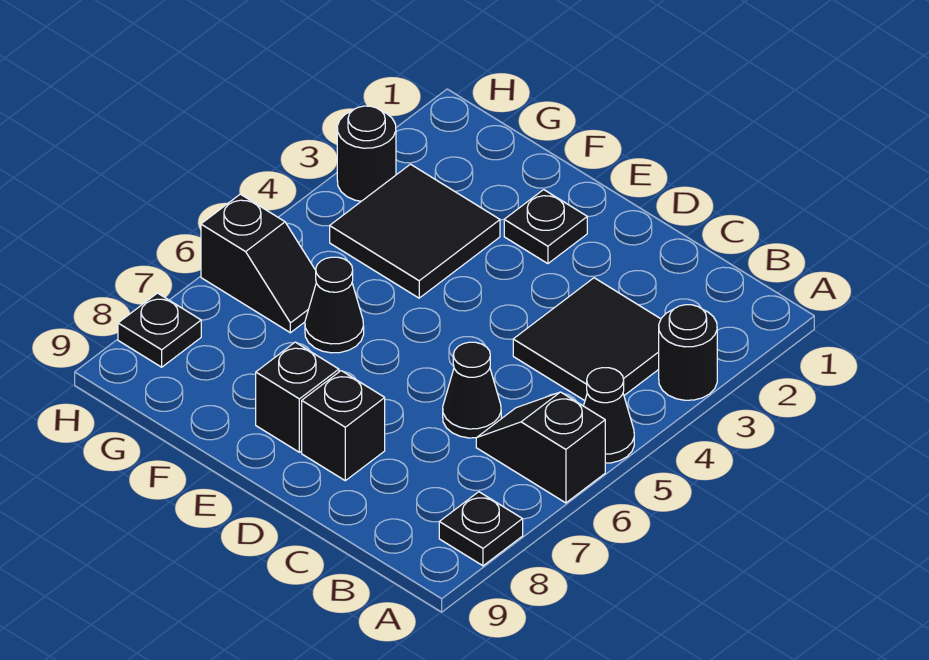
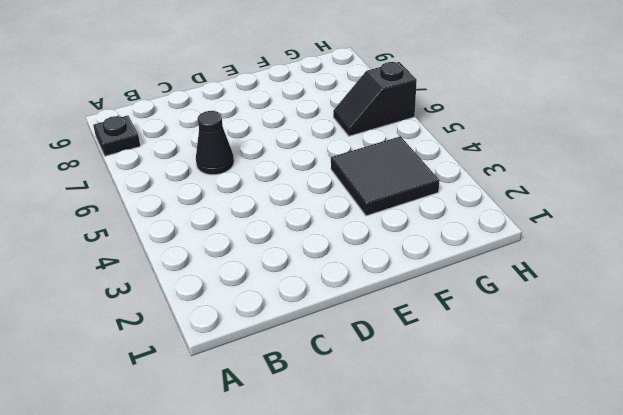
none -> black 1x1 round brick [659,305,717,400]
none -> black 1x1 cone [584,368,634,463]
none -> black 1x2 slope [476,392,605,503]

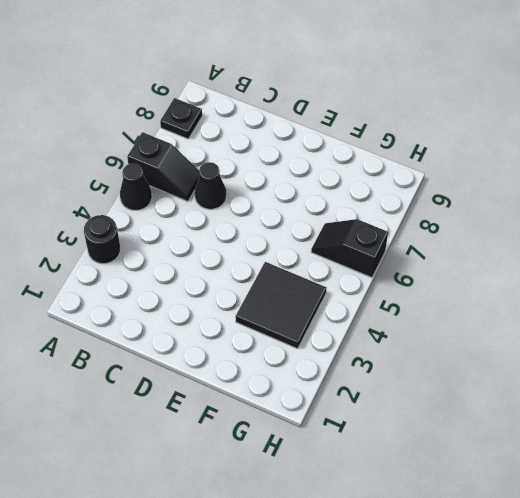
none -> black 2x2 tile [513,278,661,401]
none -> black 1x1 brick [302,371,385,481]
none -> black 1x1 plate [504,190,587,264]

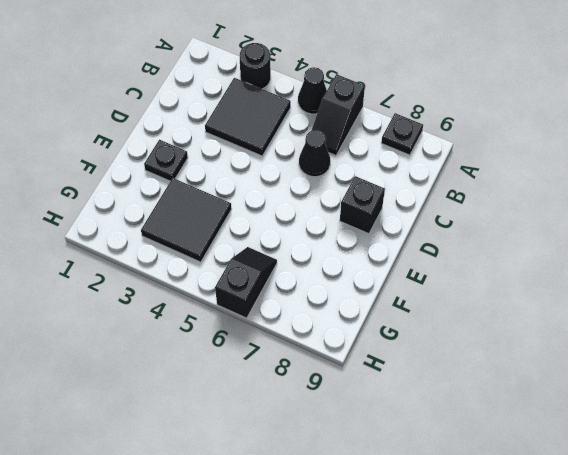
none -> black 1x1 brick [256,342,339,452]
none -> black 1x1 cone [305,257,364,353]
none -> black 1x1 round brick [337,106,396,201]

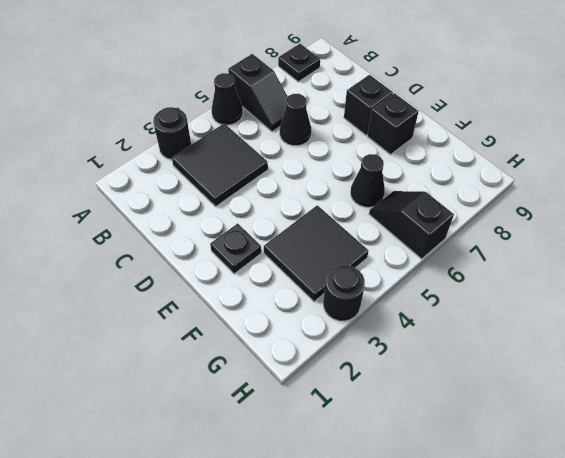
none -> black 1x1 plate [118,293,201,367]

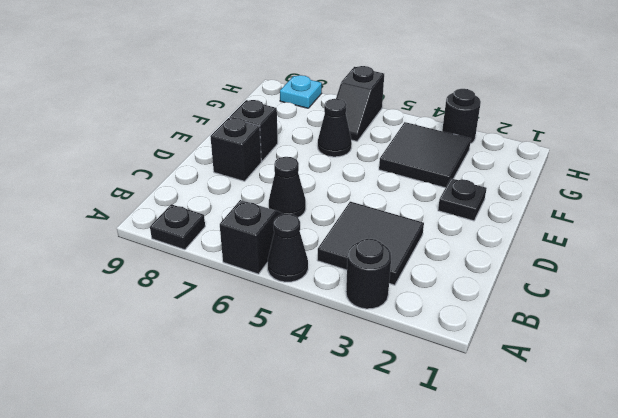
cyan 1x1 plate [280,75,322,108] -> black 1x1 plate [118,293,201,367]

